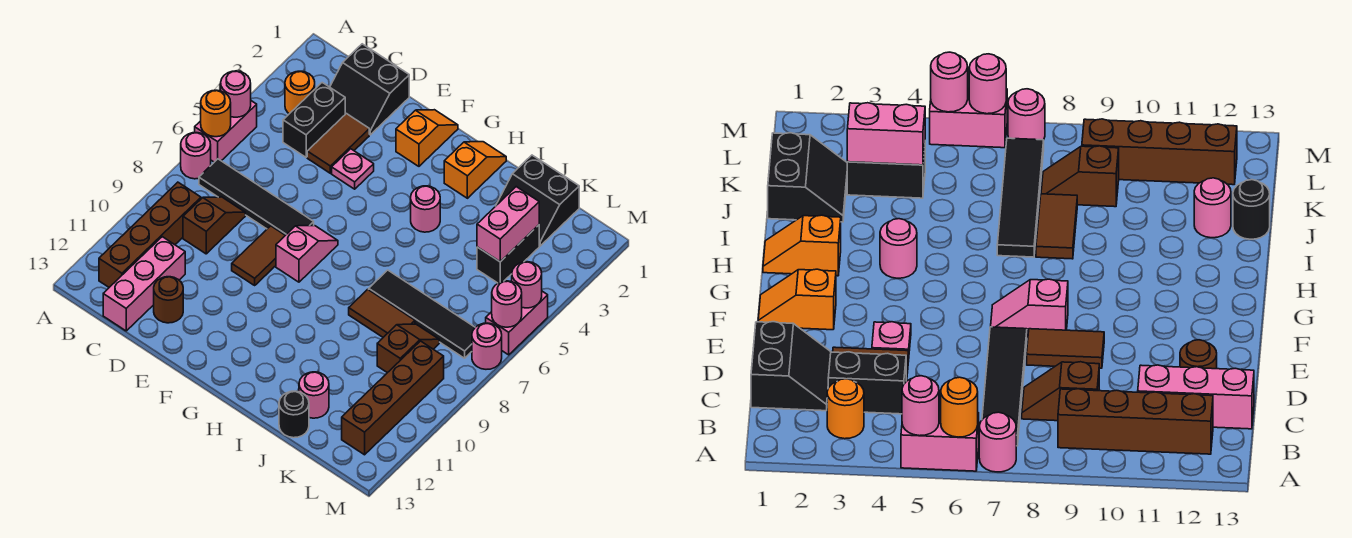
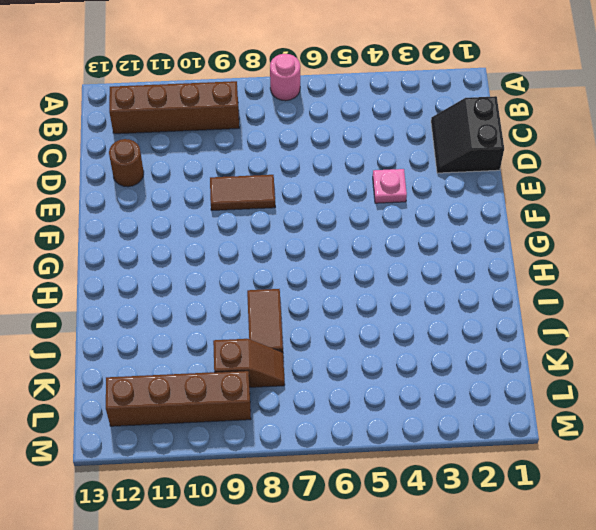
none -> pink 1x2 brick [195,101,257,162]
none -> orange 1x1 round brick [285,71,315,114]
none -> black 1x4 tile [199,159,314,235]
none -> black 1x2 brick [283,83,345,157]

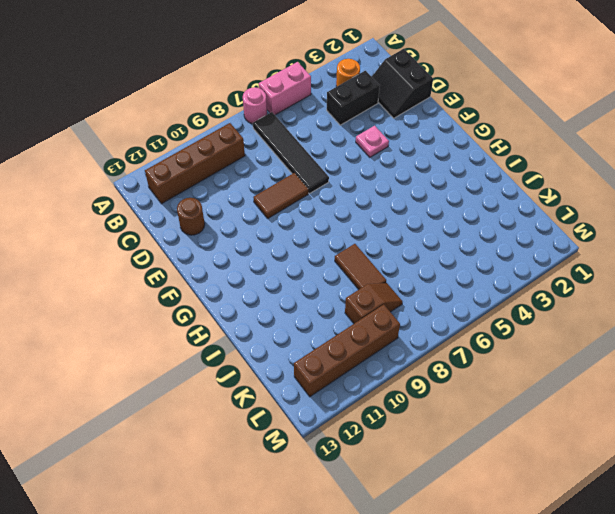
none -> brown 1x2 slope [183,197,245,254]
none -> pink 1x3 brick [103,237,185,331]
none -> brown 1x2 tile [307,114,369,173]
none -> orange 1x2 slope [396,110,458,166]

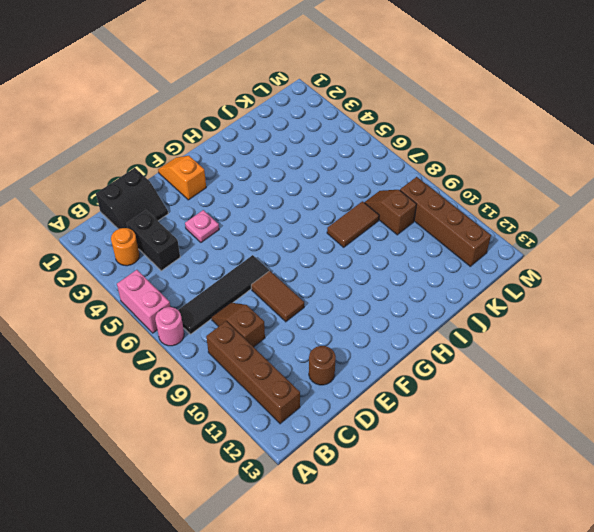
none -> pink 1x3 brick [103,237,185,331]
none -> brown 1x2 tile [307,114,369,173]
none -> pink 1x2 slope [276,226,338,282]
none -> orange 1x2 slope [444,142,506,198]

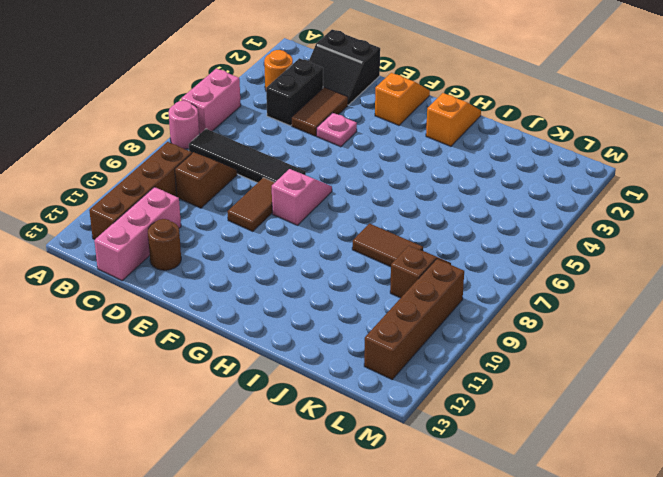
none -> pink 1x1 round brick [411,186,440,232]
none -> black 1x4 tile [369,270,475,358]
none -> black 2x2 slope [496,155,579,246]
none -> pink 1x1 round brick [299,372,329,418]

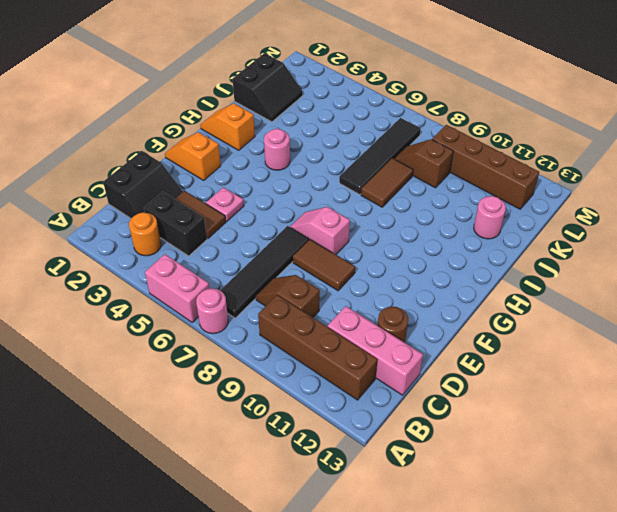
none -> black 1x1 round brick [279,391,309,438]
none -> black 1x2 brick [477,225,539,283]
none -> pink 1x2 brick [486,291,548,355]
none -> pink 1x1 round brick [472,323,502,369]

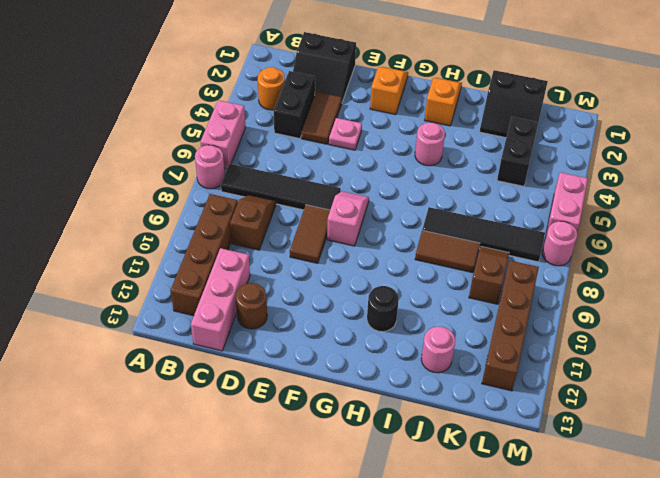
black 1x1 round brick [367,286,399,332] -> black 1x1 round brick moved to [279,391,309,438]
none -> pink 1x1 round brick [221,71,251,117]
none -> orange 1x1 round brick [201,90,231,137]
none -> pink 1x2 brick [477,187,539,262]
none -> pink 1x1 round brick [512,262,542,308]

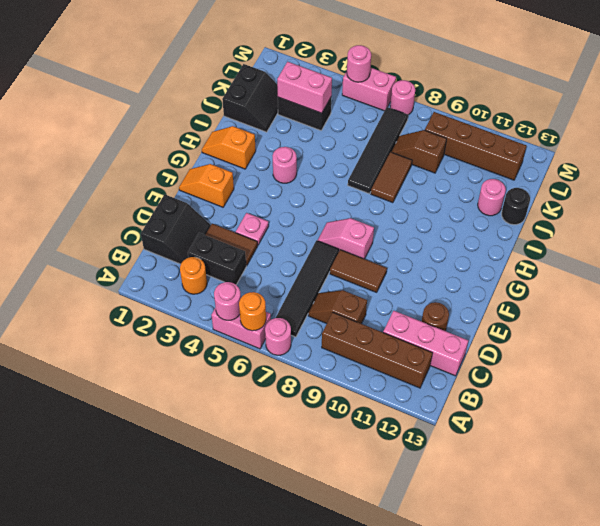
none -> pink 1x1 round brick [492,281,522,327]

